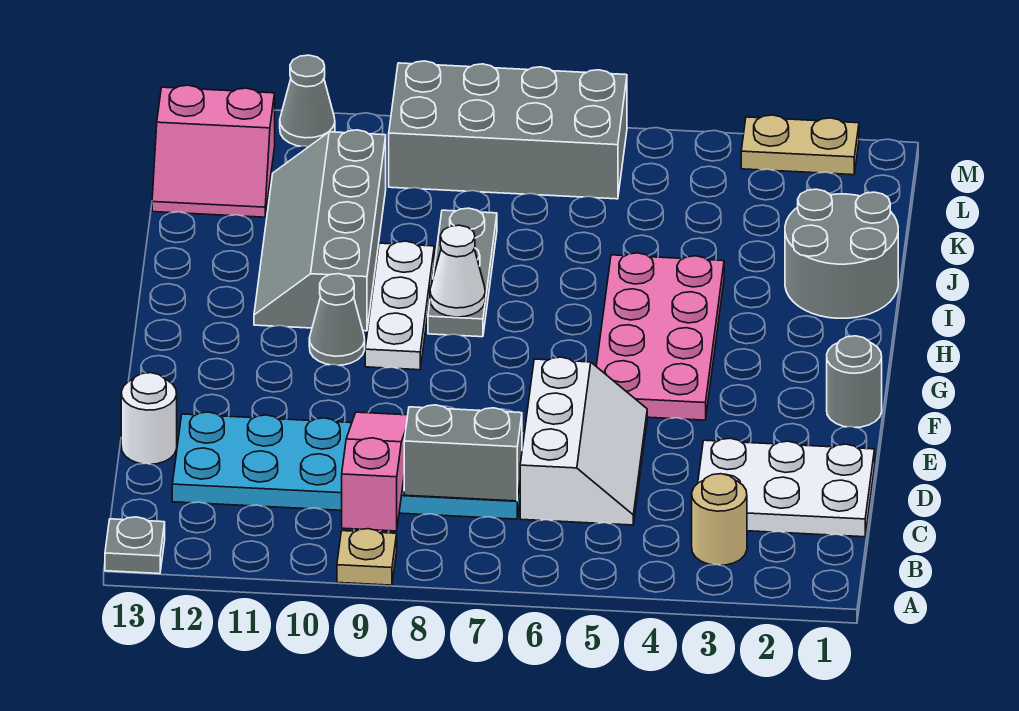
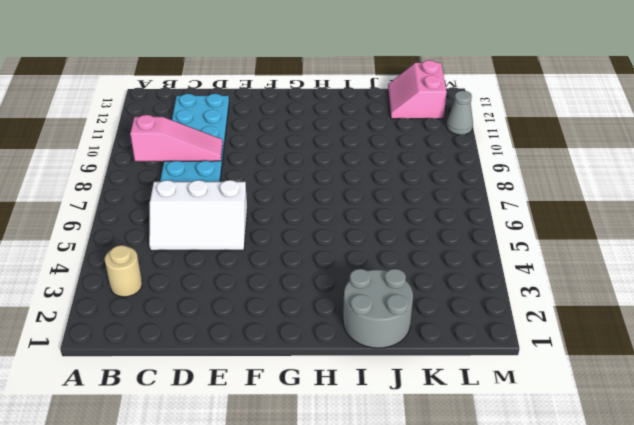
none -> tan 1x1 plate [337,529,397,585]
none -> grey 1x1 plate [105,517,165,574]
none -> white 2x3 plate [698,438,875,537]

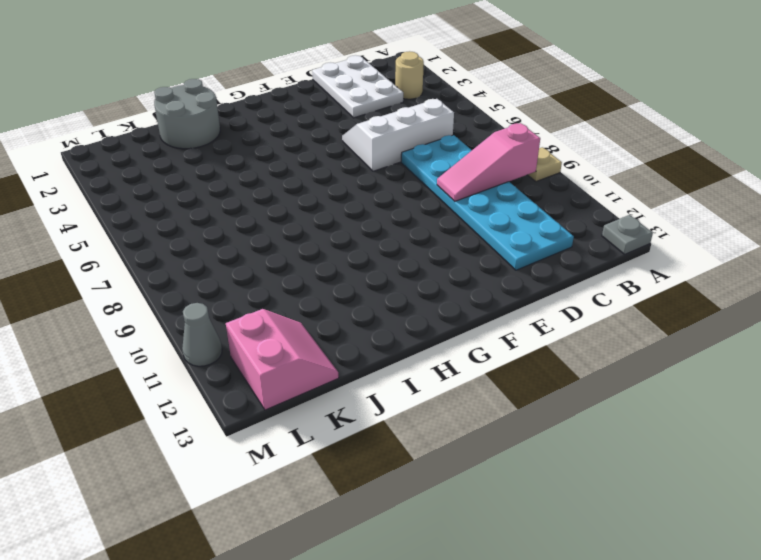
none -> white 1x1 round brick [121,373,177,464]
none -> grey 1x1 round brick [827,336,882,428]
none -> pink 2x4 plate [596,253,724,420]

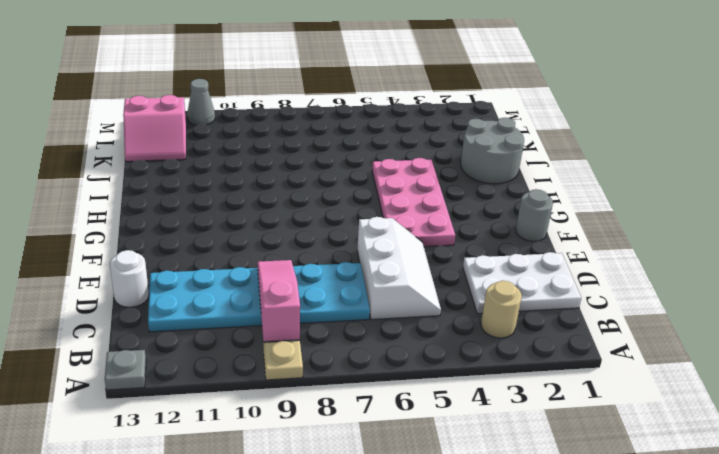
none -> white 1x3 plate [365,241,434,370]
none -> grey 1x1 cone [309,274,365,365]
none -> grey 1x3 plate [428,208,497,337]

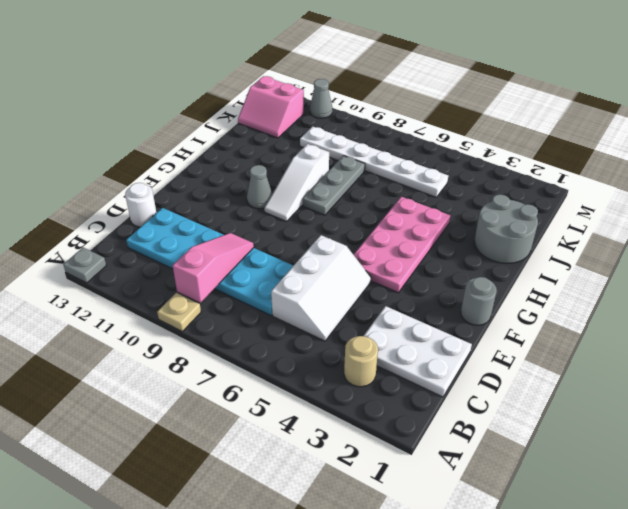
white 1x3 slope [264,144,329,221] -> white 1x3 plate [365,241,434,370]
white 1x6 plate [300,126,448,197] -> grey 2x4 slope [254,130,386,331]
none -> grey 2x4 brick [389,61,627,199]
none -> tan 1x2 plate [741,115,859,175]
none -> grey 1x2 brick [404,405,522,501]

